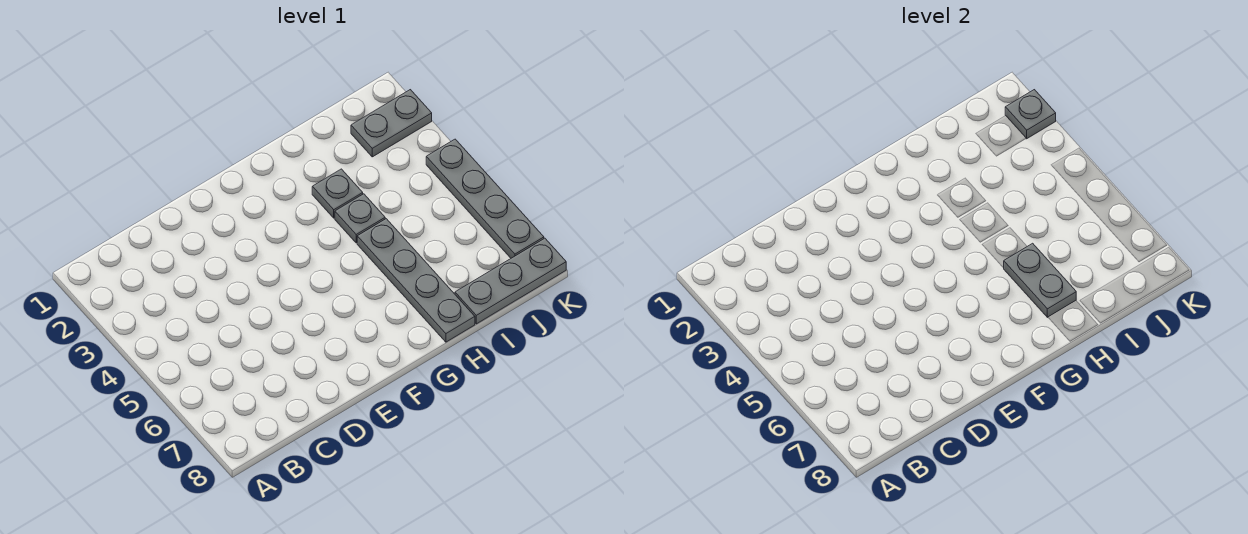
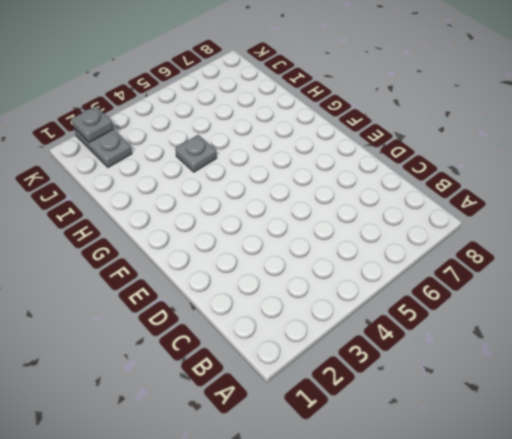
none -> grey 1x1 plate [312,169,363,218]
none -> grey 1x4 plate [357,219,475,342]

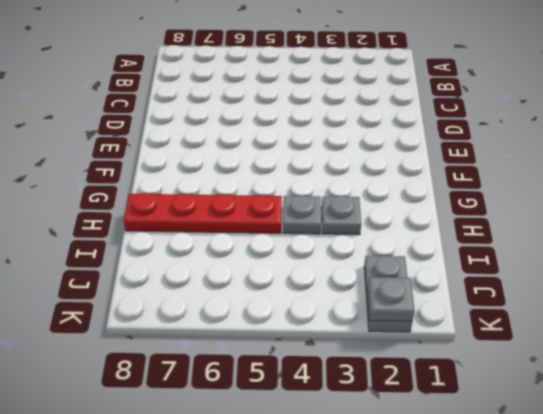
red 1x4 plate [124,193,282,233] -> grey 1x4 plate [357,219,475,342]
none -> grey 1x3 plate [455,238,566,324]
none -> grey 1x4 plate [426,139,544,258]

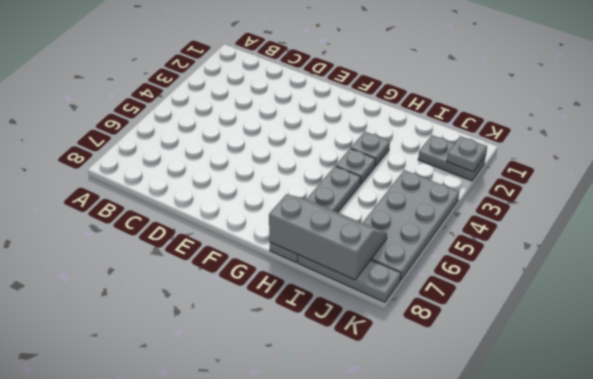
grey 2x3 slope [269,194,387,280] -> grey 1x2 plate [1004,243,1076,317]
grey 2x4 plate [363,170,459,280] -> grey 1x4 plate [426,139,544,258]

